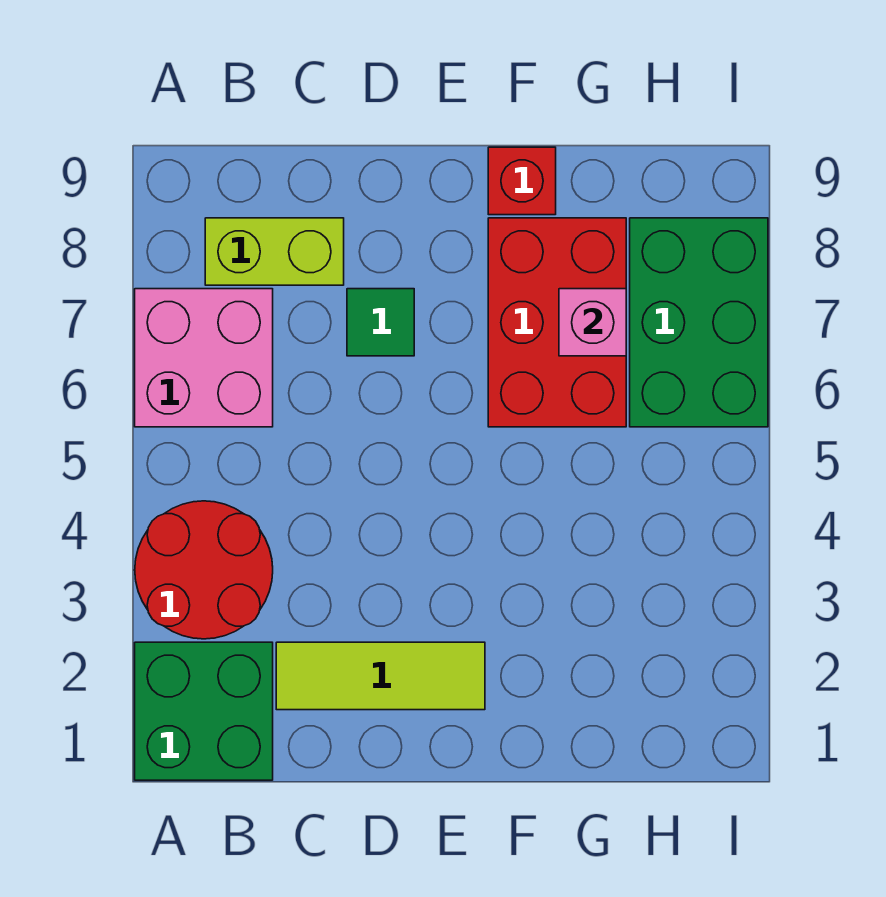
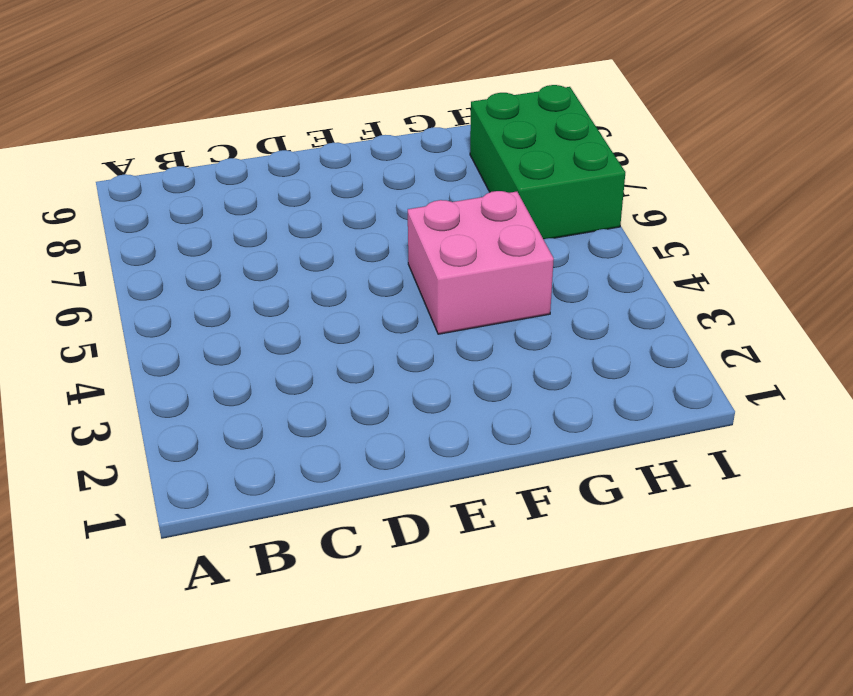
pink 2x2 brick [408,191,554,334] -> pink 2x2 brick moved to [135,289,273,427]
none -> green 2x2 brick [135,642,273,780]
none -> red 2x2 round brick [135,501,273,639]

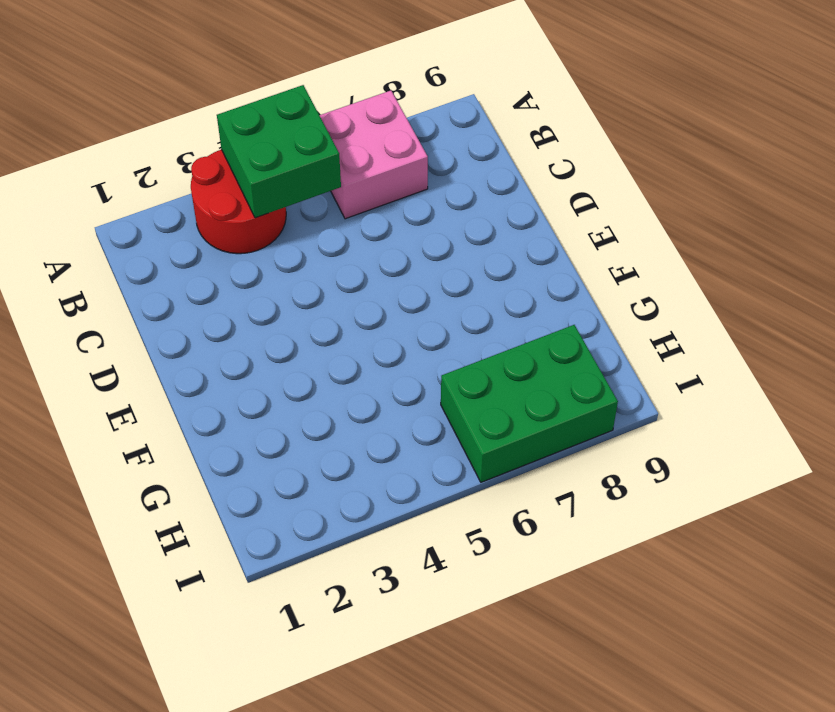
green 2x2 brick [217,85,341,218] -> green 2x2 brick moved to [135,642,273,780]
none -> lime 1x2 brick [205,218,344,285]
none -> lime 1x3 tile [276,642,485,710]

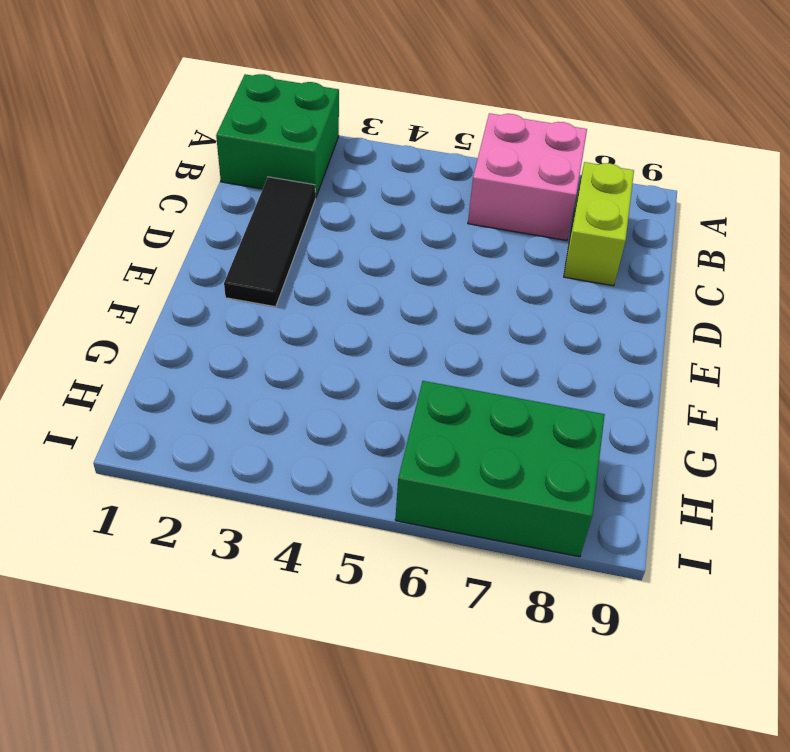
black 1x3 tile [224,177,315,307] -> lime 1x3 tile [276,642,485,710]
none -> red 2x2 round brick [135,501,273,639]
none -> green 1x1 tile [347,289,414,356]

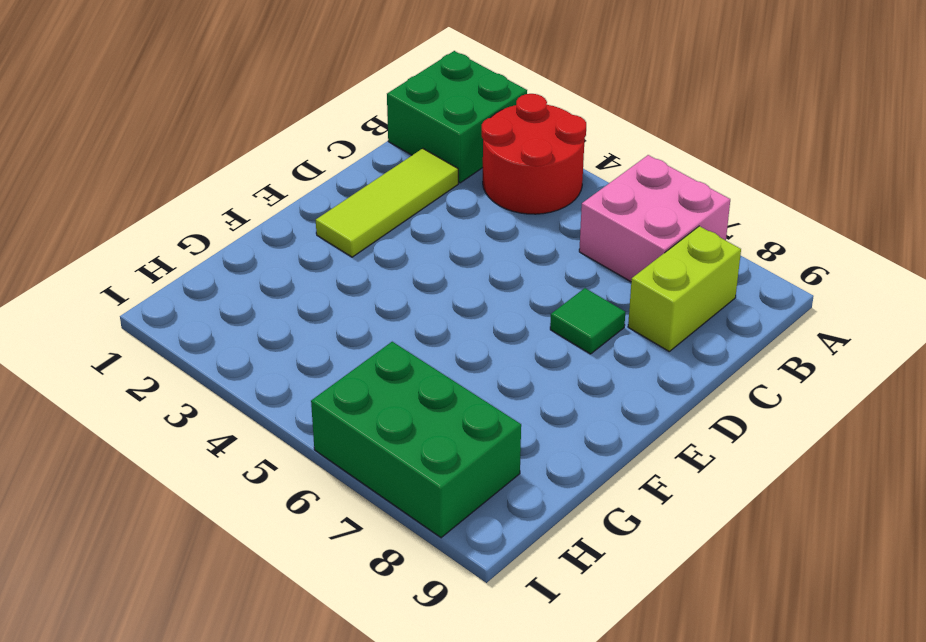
none -> red 2x3 brick [488,218,626,427]
none -> red 1x1 brick [488,147,556,215]

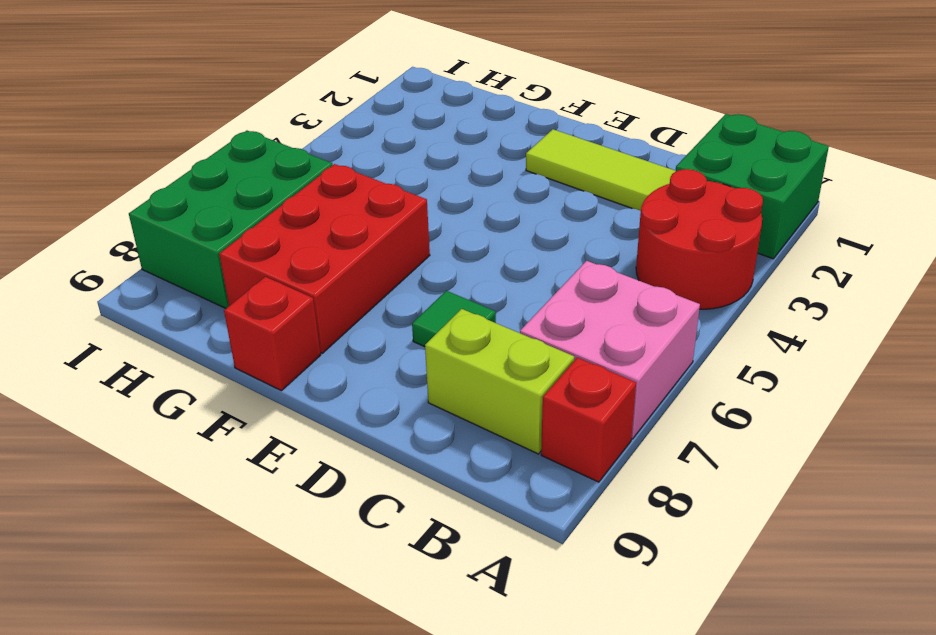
red 1x1 brick [541,358,636,482] -> none
none -> pink 1x1 brick [559,289,626,356]

